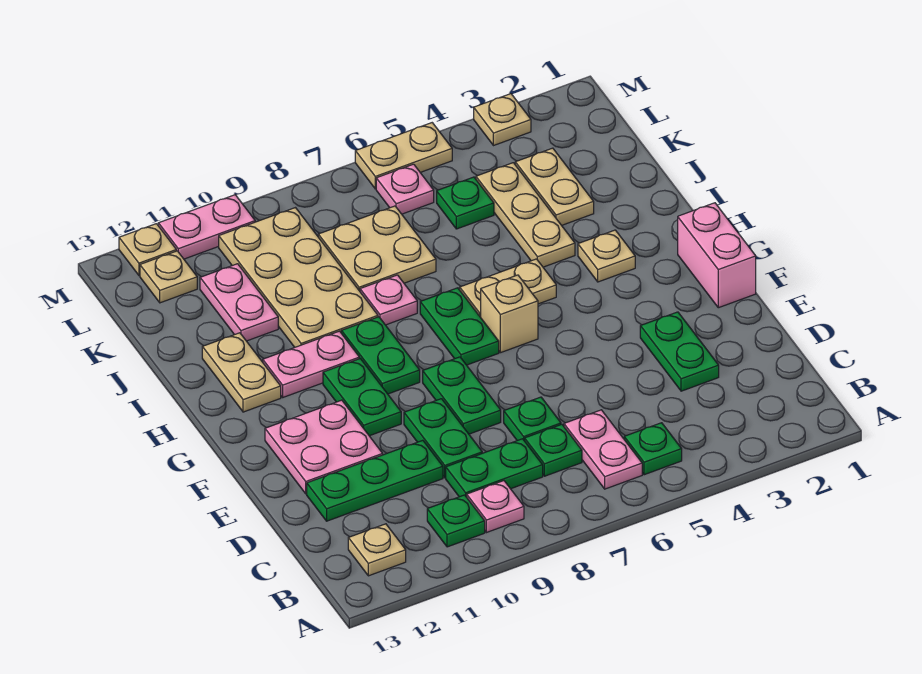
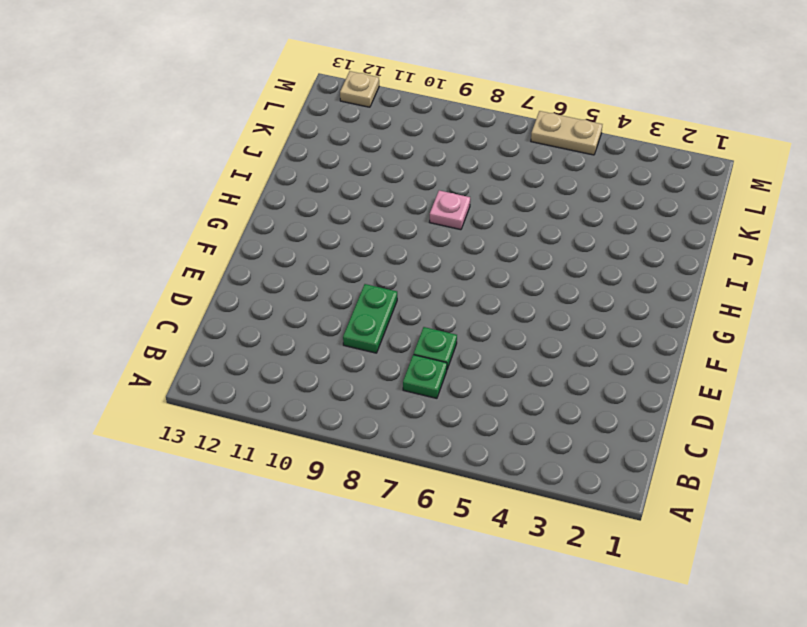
none -> green 1x1 plate [624,423,682,475]
none -> pink 1x2 plate [564,410,642,489]
none -> pink 1x1 plate [467,481,524,533]
none -> green 1x1 plate [427,495,485,547]

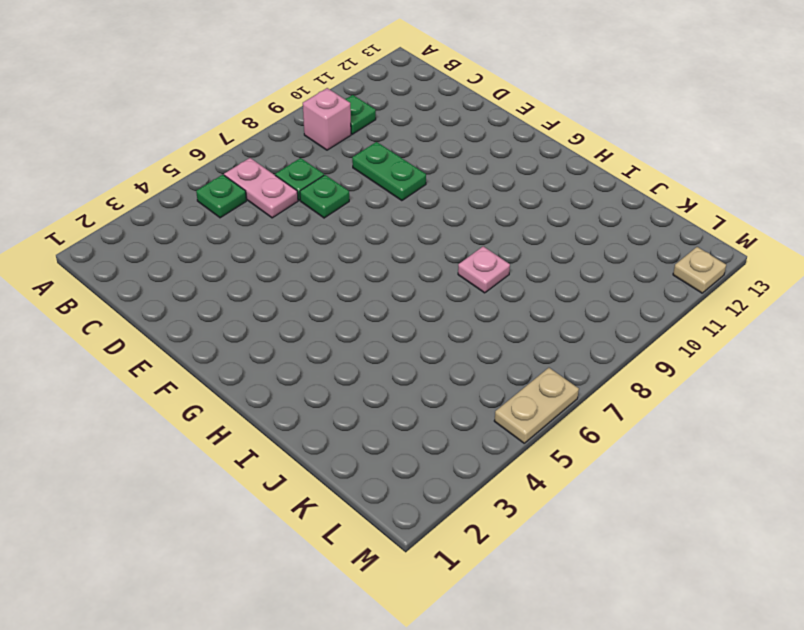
pink 1x1 brick [303,88,351,150] -> pink 1x1 plate [467,481,524,533]
none -> tan 1x1 plate [348,524,406,576]
none -> green 1x2 plate [446,439,543,497]
none -> green 1x2 plate [640,312,719,391]
none -> green 1x3 plate [307,440,443,521]

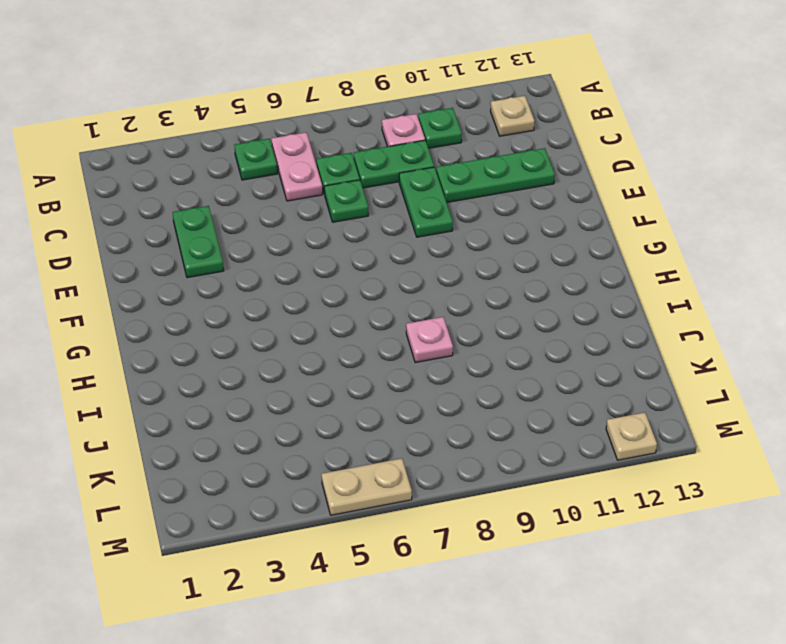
none -> green 1x2 plate [423,357,501,434]
none -> pink 2x2 plate [265,400,383,494]
none -> pink 1x2 brick [678,203,756,308]
none -> green 1x2 plate [323,359,401,436]

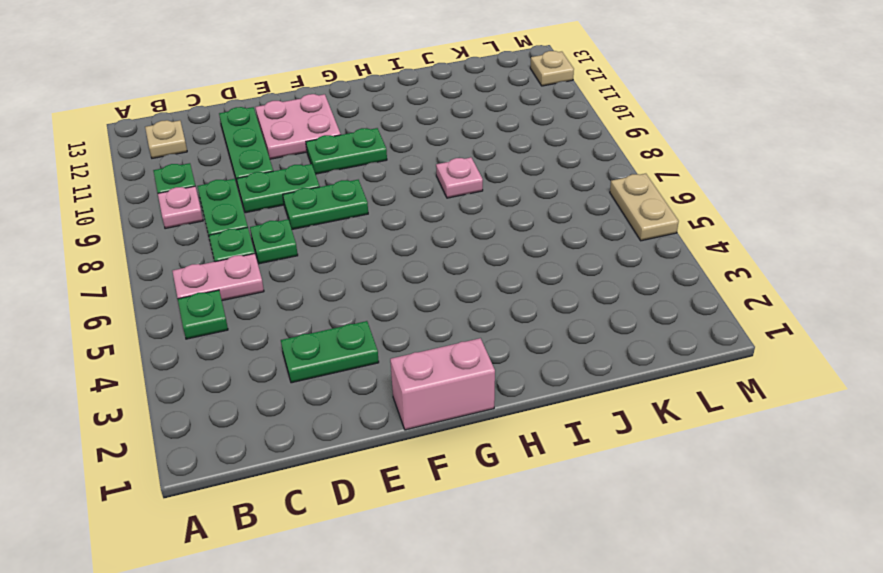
none -> tan 1x1 brick [481,275,538,353]
none -> green 1x2 plate [420,288,499,365]
none -> green 1x2 plate [341,317,420,394]
none -> tan 1x1 plate [578,230,635,282]

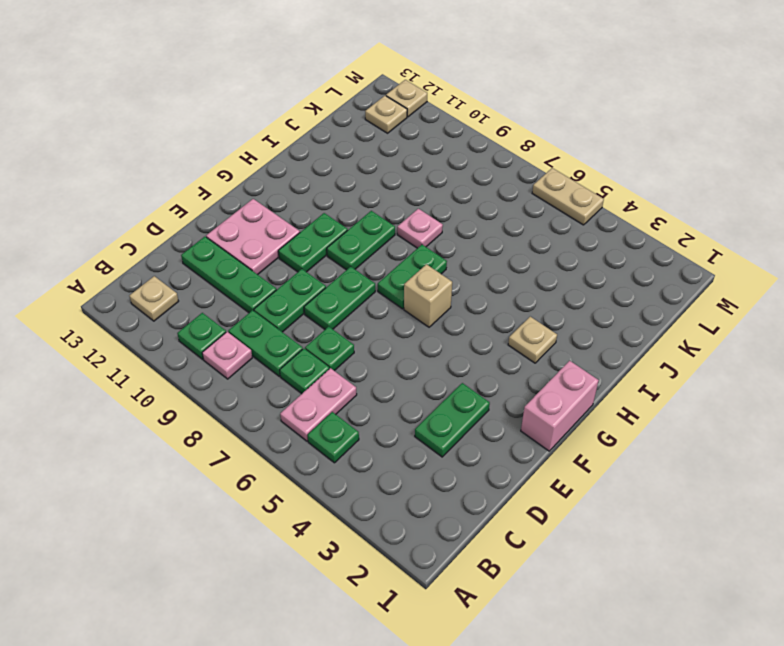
none -> tan 1x2 plate [460,259,556,317]
none -> pink 1x2 plate [263,331,359,397]
none -> tan 1x2 plate [202,333,281,412]
none -> tan 1x3 plate [476,163,575,267]

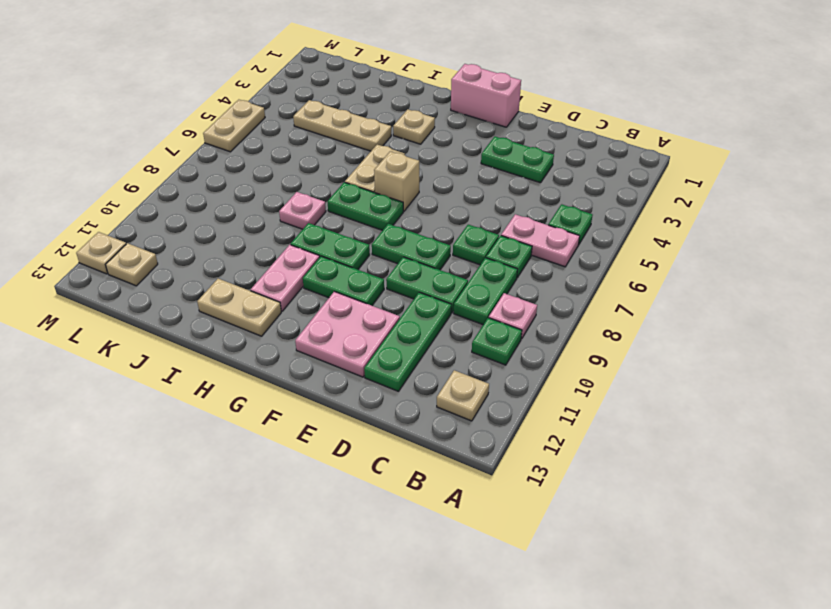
none -> tan 2x4 plate [219,208,378,347]
none -> tan 1x2 plate [515,148,594,225]
none -> tan 2x2 plate [318,206,436,291]
none -> pink 1x2 plate [200,264,278,341]

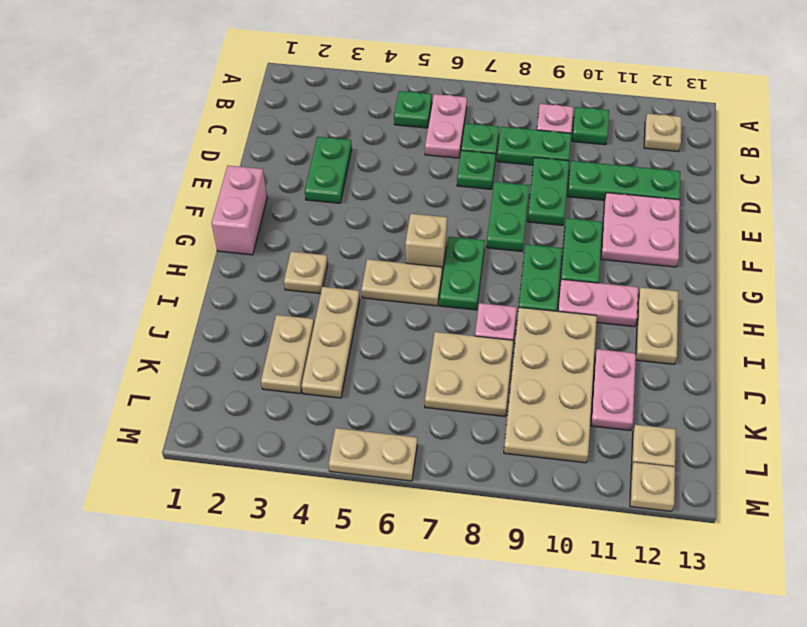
none -> green 1x1 plate [437,177,494,229]
none -> pink 1x1 plate [376,164,434,214]
none -> tan 1x1 plate [474,94,531,146]
none -> pink 1x2 plate [158,195,255,259]

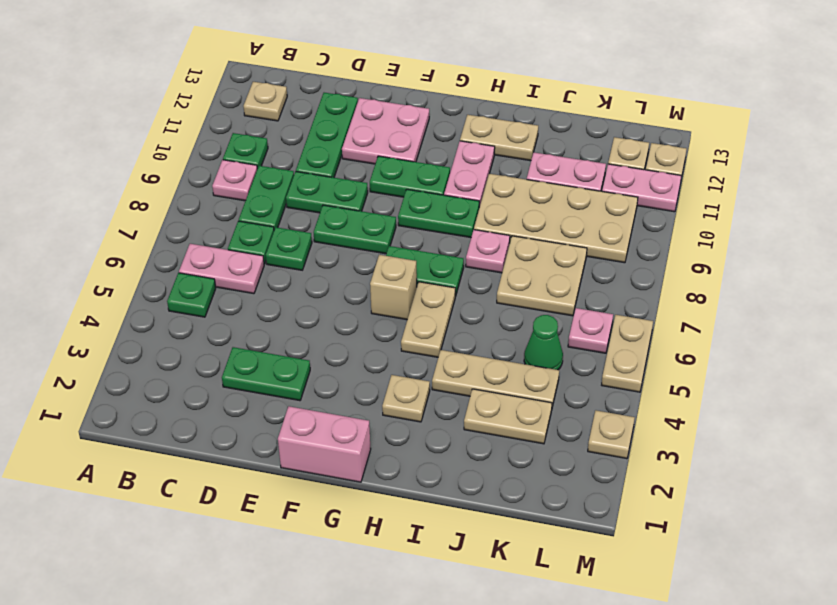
green 1x1 cone [524,315,563,370] -> green 1x1 plate [437,177,494,229]
pink 1x2 plate [602,164,681,212] -> pink 1x2 plate turned to [158,195,255,259]

